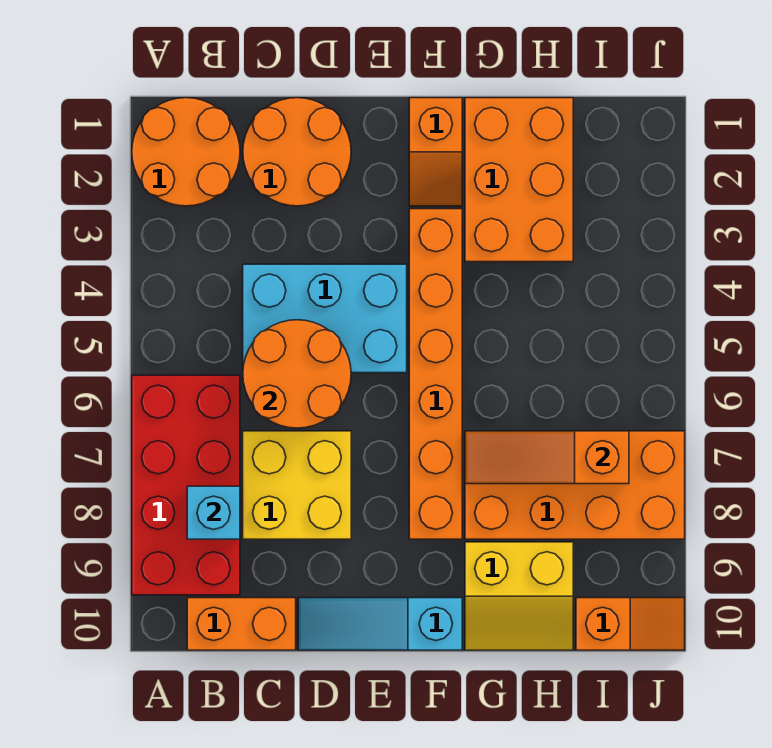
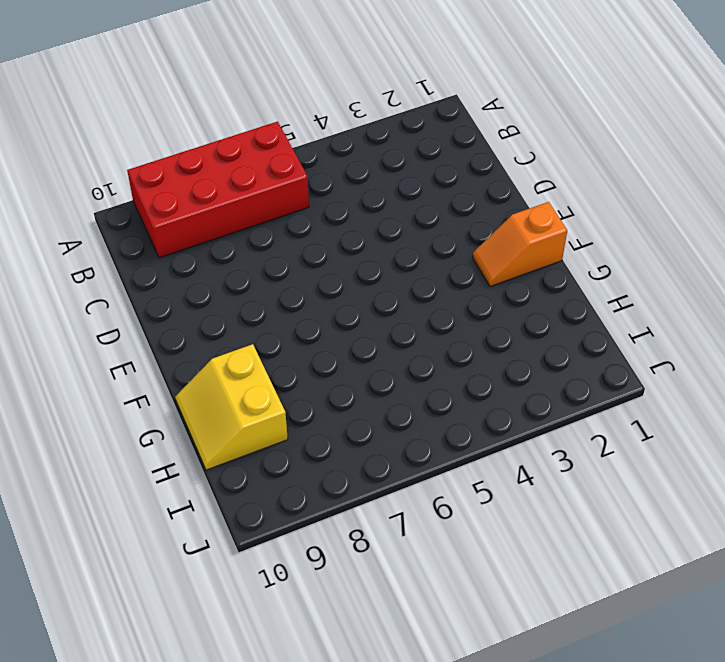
none -> orange 2x2 round brick [132,98,240,206]
none -> orange 1x2 brick [187,598,296,650]
none -> orange 2x2 round brick [243,98,351,206]

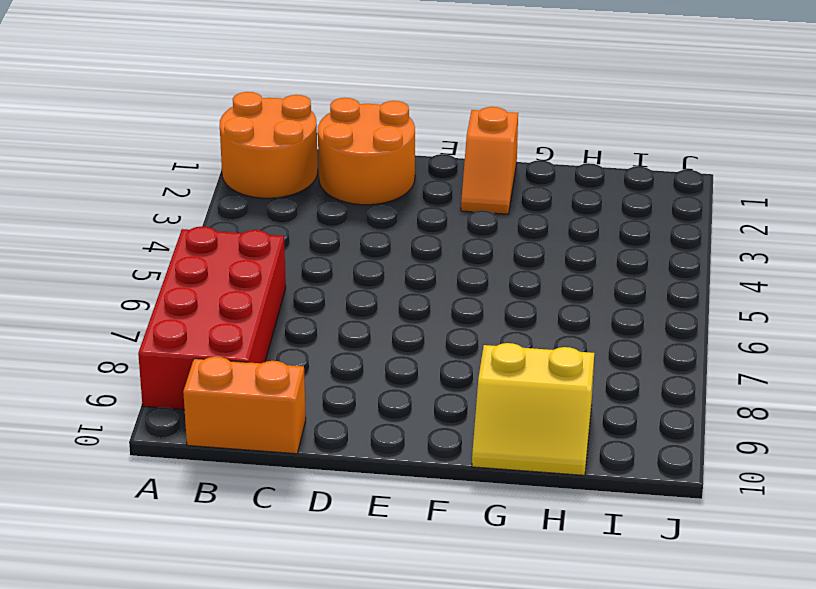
none -> cyan 2x3 brick [243,264,407,373]
none -> yellow 2x2 brick [243,431,351,539]
none -> cyan 1x3 slope [298,598,462,650]

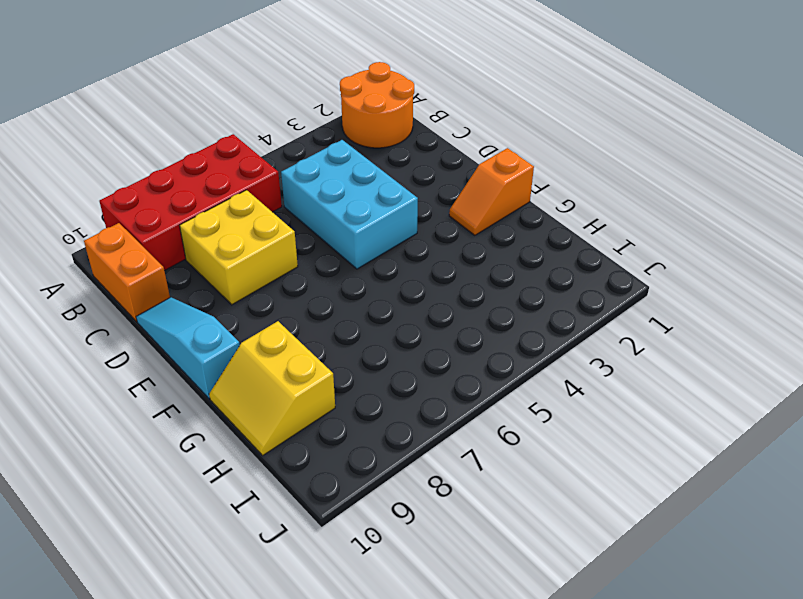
none -> orange 2x2 round brick [243,98,351,206]
none -> orange 1x6 brick [409,209,462,539]
none -> orange 2x3 brick [465,98,573,262]

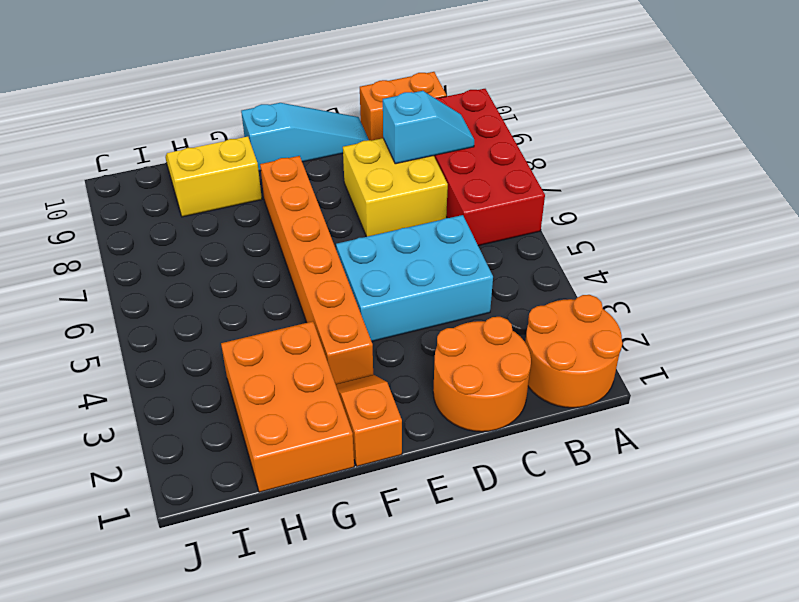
cyan 1x2 slope [383,91,474,164] -> cyan 1x1 brick [187,486,240,539]
none -> orange 2x4 brick [465,431,685,539]
none -> orange 1x2 slope [576,598,685,650]
none -> orange 2x2 round brick [243,320,351,428]

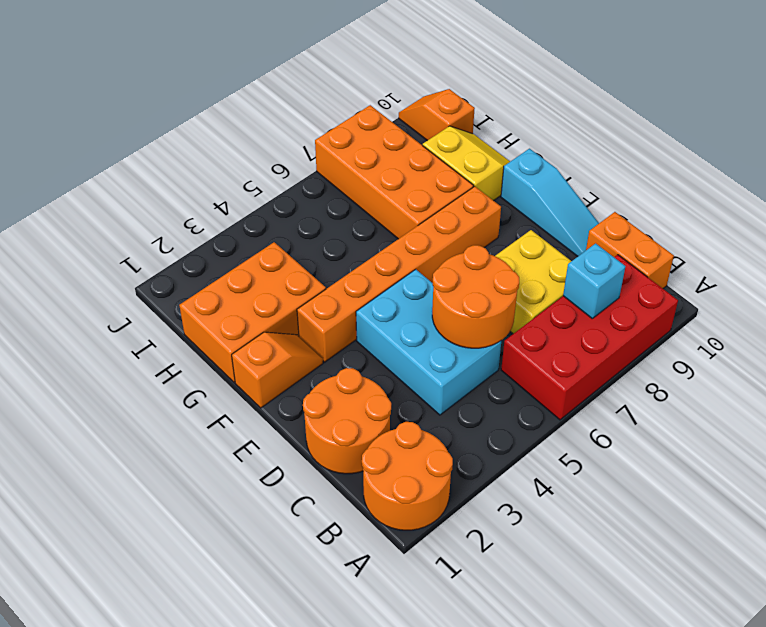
none -> orange 1x3 slope [465,431,629,484]

